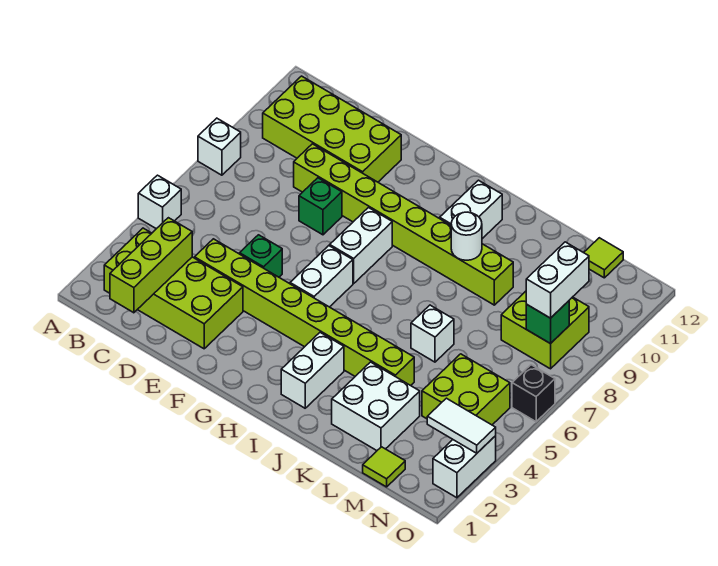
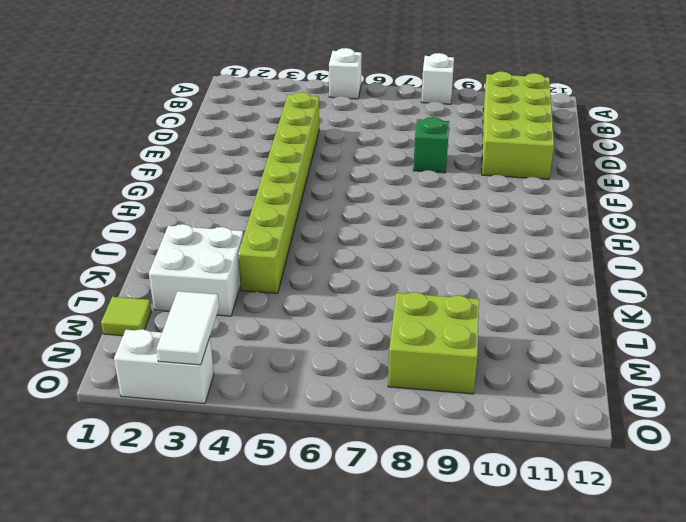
none -> lime 2x4 brick [104,228,243,349]
none -> lime 1x8 brick [294,144,513,305]
none -> green 1x1 brick [240,235,282,277]

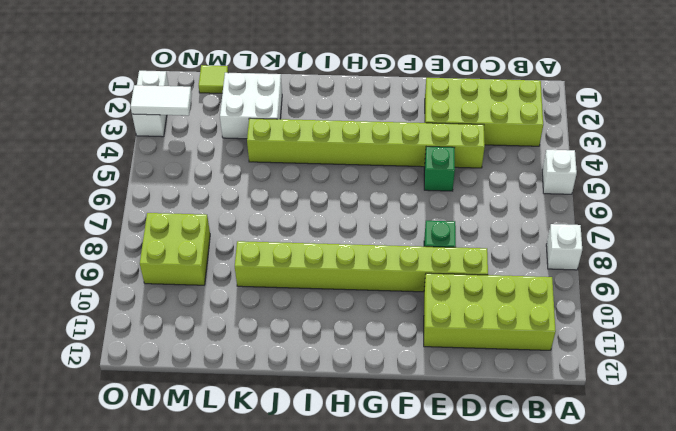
none -> white 1x2 brick [290,246,353,307]
none -> white 1x2 brick [330,208,392,283]
none -> white 1x2 brick [281,333,344,408]

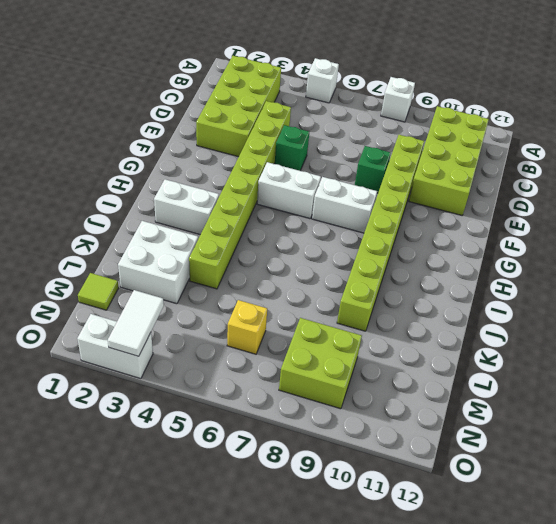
yellow 1x1 brick [227,300,267,354] -> none
none -> white 1x2 brick [440,180,502,239]
none -> white 1x1 brick [411,305,454,362]
none -> lime 2x2 brick [422,354,510,425]

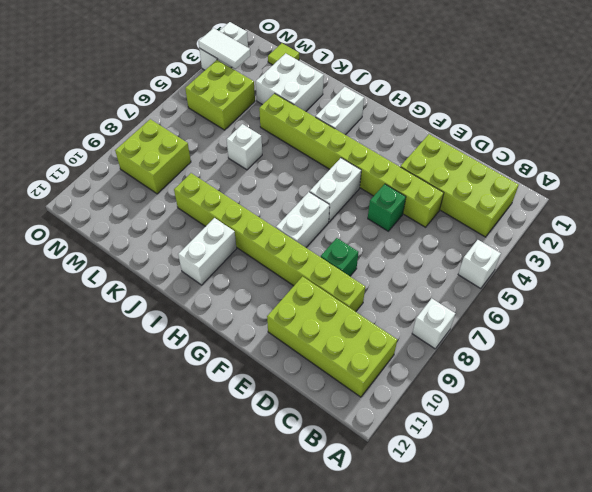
none -> lime 1x1 tile [584,238,623,278]
none -> black 1x1 brick [512,365,555,422]
none -> lime 1x3 brick [110,218,192,313]

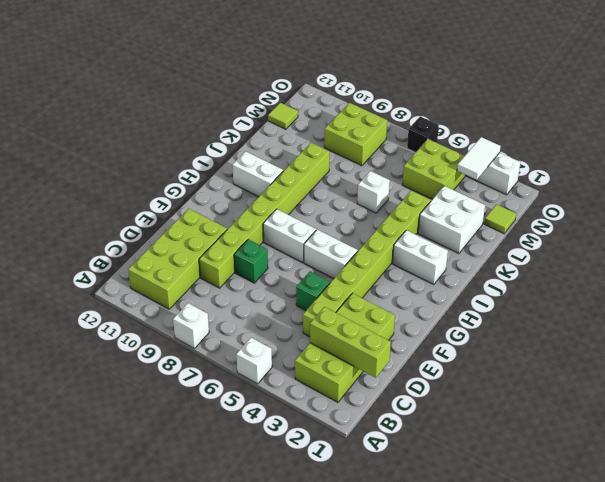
none -> white 1x1 round brick [451,212,482,260]
none -> green 1x1 brick [526,301,569,344]
none -> white 1x2 brick [526,242,589,318]

